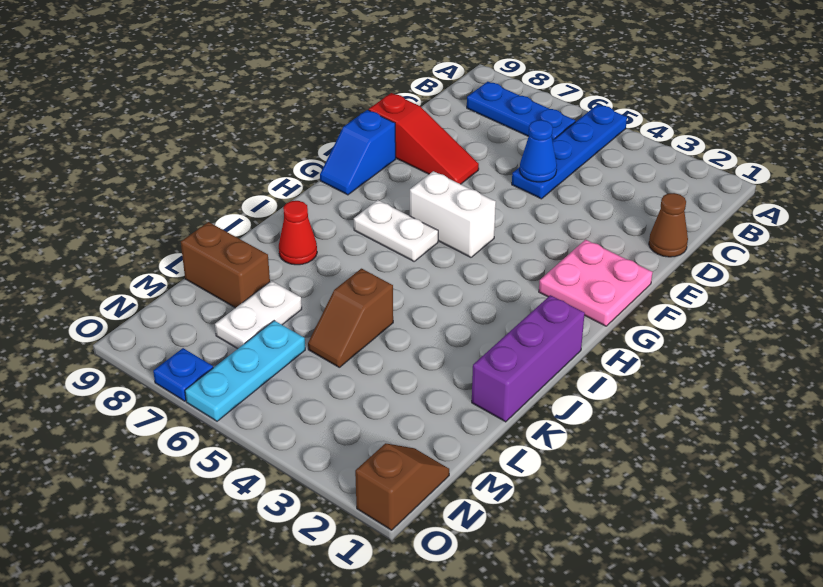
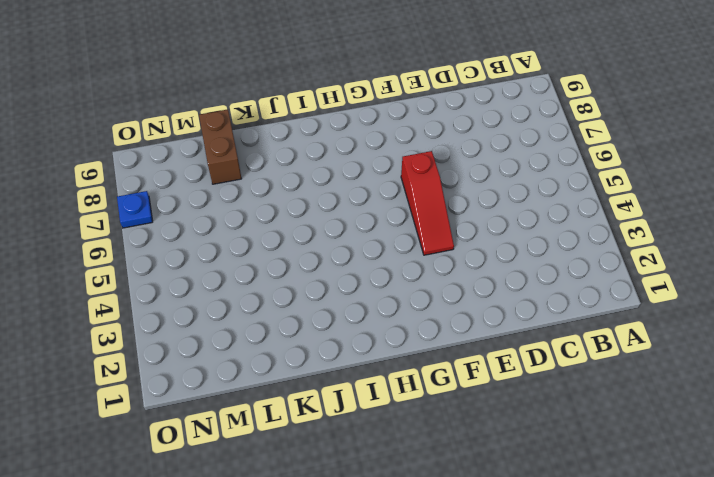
red 1x3 slope [401,151,454,255] -> red 1x3 slope moved to [369,93,479,184]
none -> blue 1x4 plate [512,104,627,199]
none -> blue 1x3 plate [467,82,575,141]
none -> brown 1x1 cone [649,193,688,257]

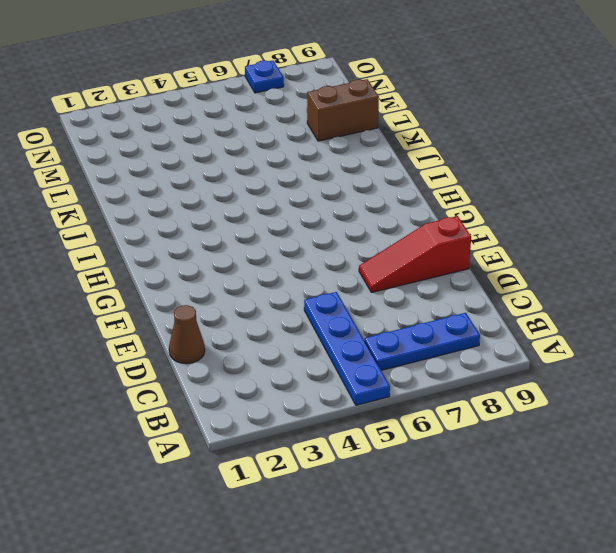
none -> pink 2x2 plate [539,239,653,326]
none -> blue 1x2 slope [320,110,396,195]
none -> white 1x2 brick [410,171,496,257]

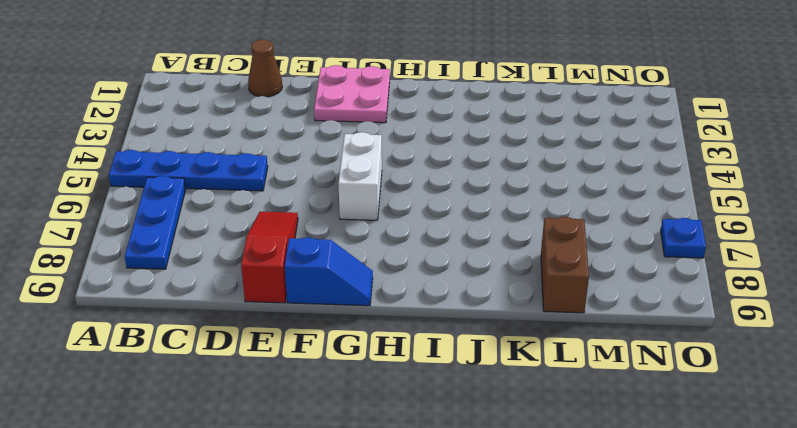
none -> white 1x2 plate [354,200,438,261]
none -> purple 1x3 brick [472,295,585,422]
none -> red 1x1 cone [279,201,317,265]

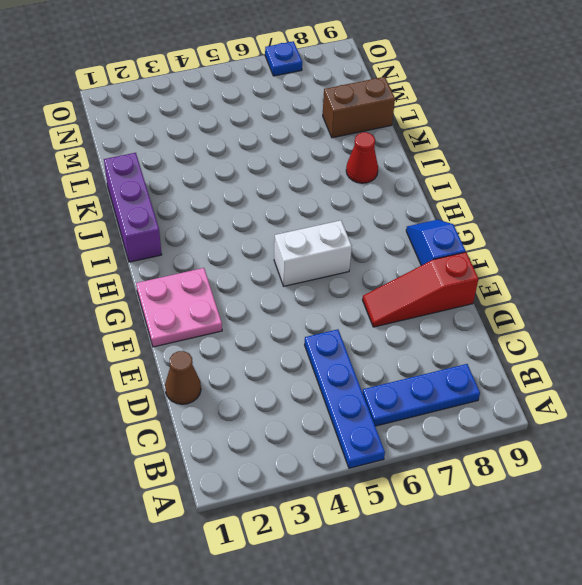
none -> white 1x2 plate [354,200,438,261]
none -> brown 1x2 slope [308,269,393,367]
none -> white 1x2 plate [215,281,302,349]

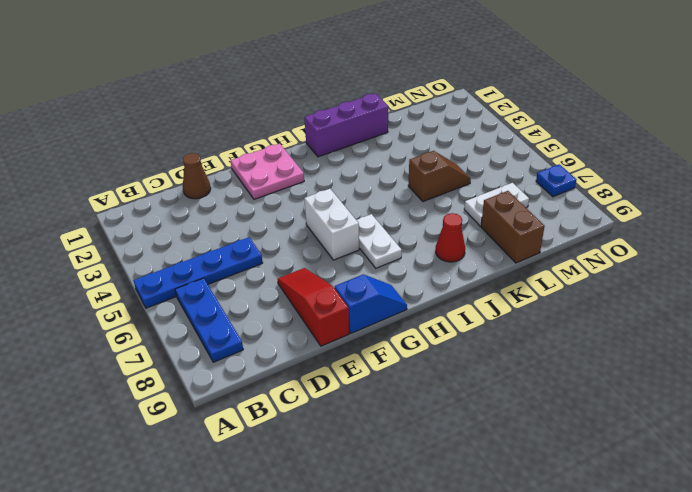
none -> cyan 1x3 plate [185,321,305,421]
none -> brown 1x2 slope [355,443,449,530]
none -> blue 1x1 cone [520,120,557,182]

